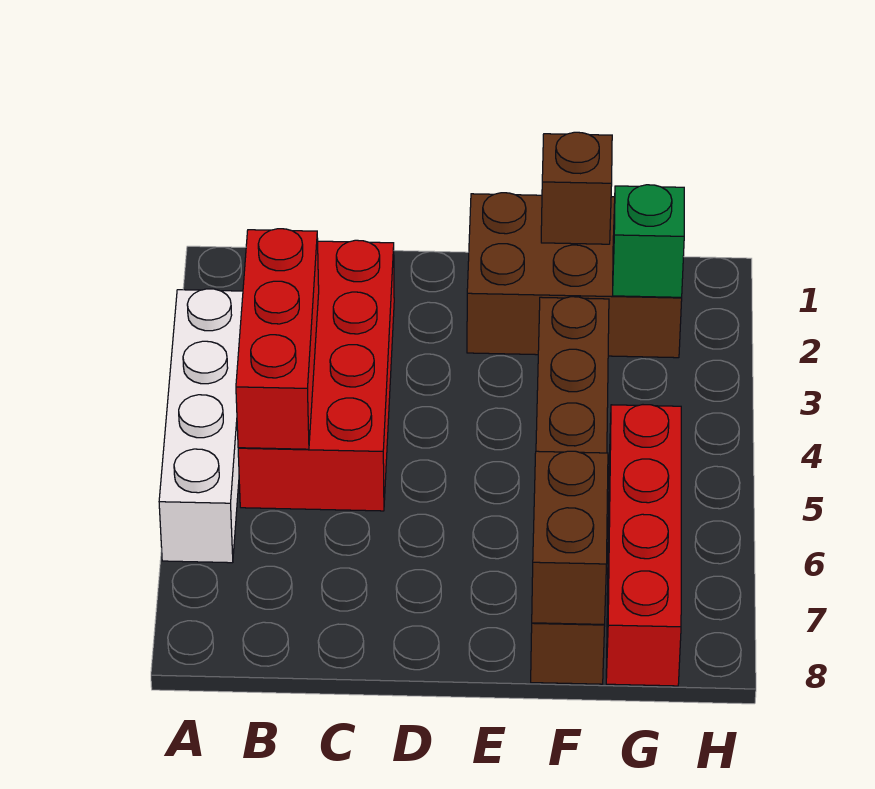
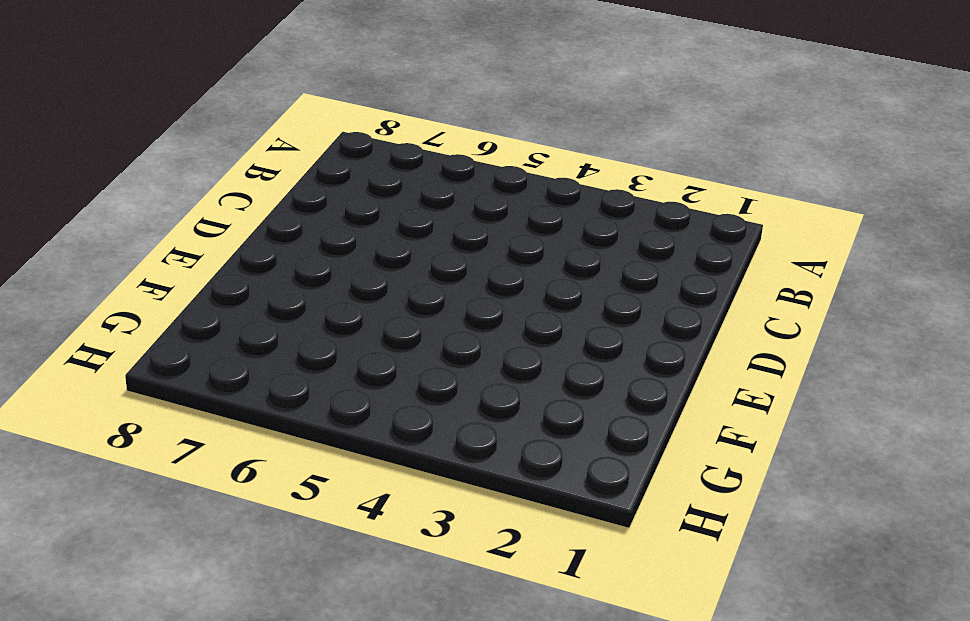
none -> white 1x4 brick [159,289,243,563]
none -> red 2x4 brick [238,240,394,511]

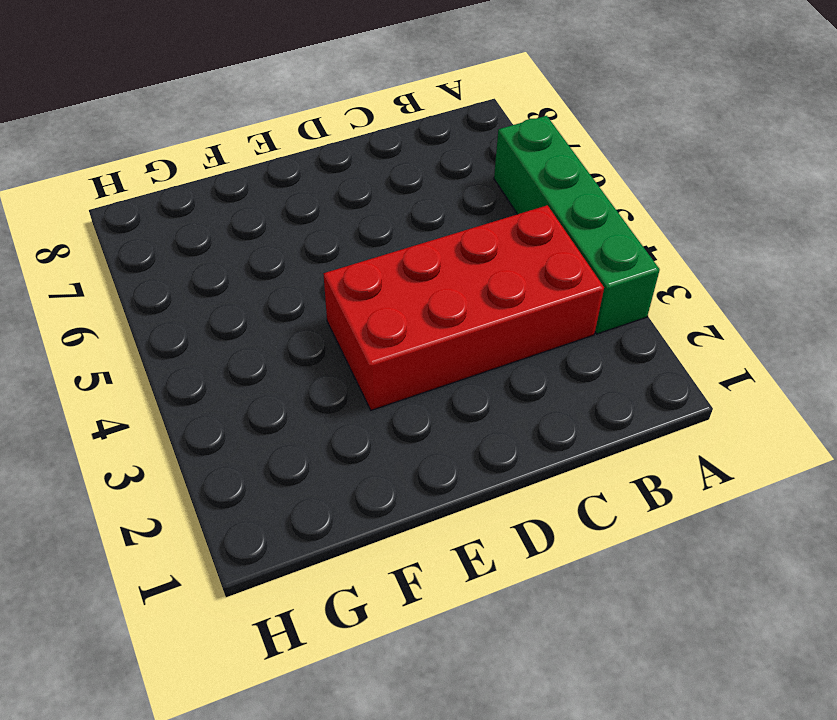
green 1x4 brick [494,116,660,334] -> white 1x4 brick [159,289,243,563]
red 2x4 brick [324,205,604,410] -> red 2x4 brick turned to [238,240,394,511]
none -> brown 2x3 brick [467,193,682,358]
none -> brown 1x6 brick [531,297,609,684]

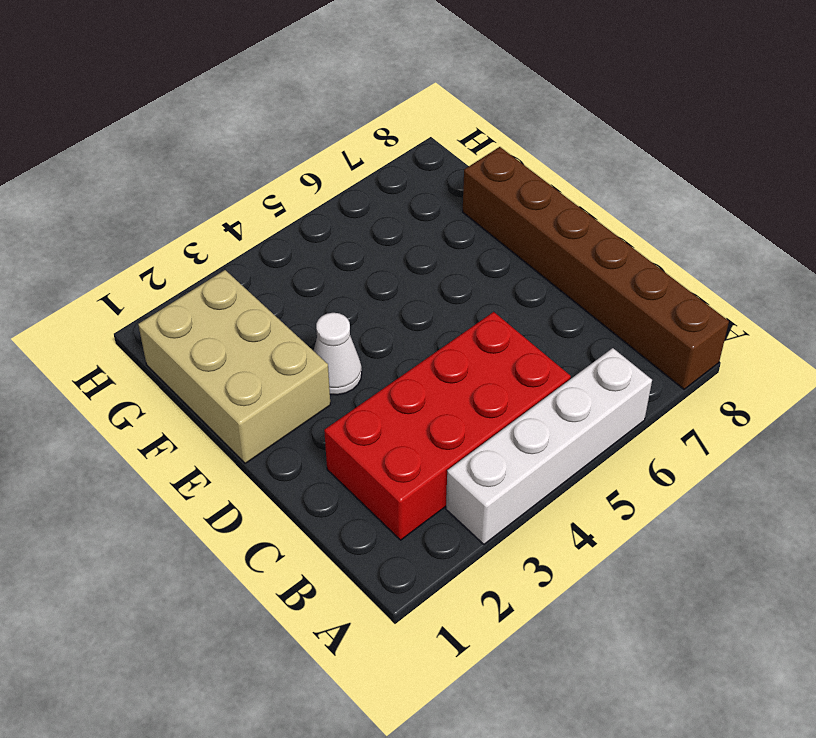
brown 1x6 brick [463,147,729,389] -> brown 1x6 brick turned to [531,297,609,684]
tan 2x3 brick [138,270,330,464] -> brown 2x3 brick [467,193,682,358]
white 1x1 cone [313,313,362,395] -> none
none -> red 1x4 brick [606,405,681,686]
none -> red 1x3 brick [236,229,319,449]

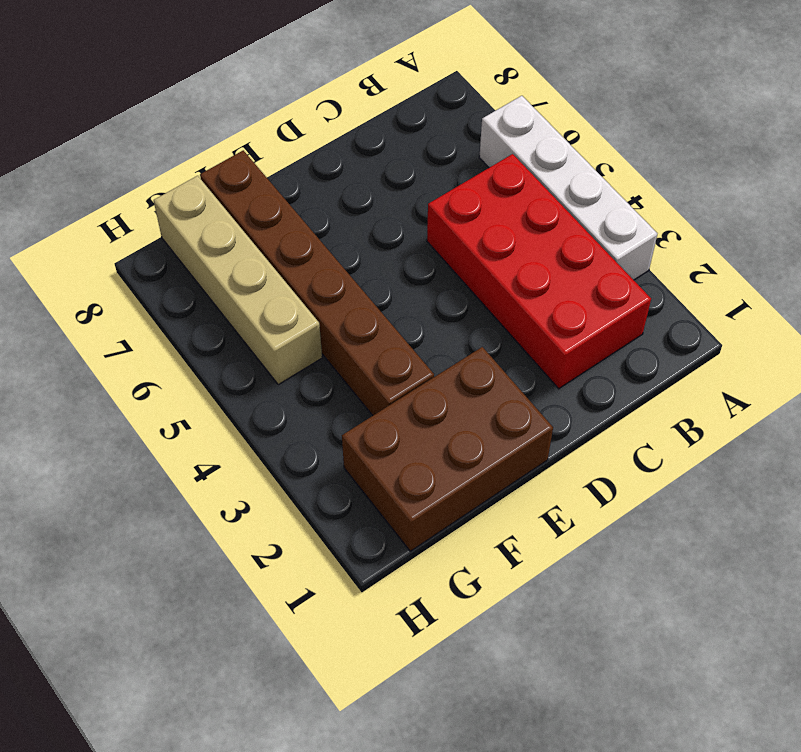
tan 1x4 brick [154,176,322,385] -> red 1x4 brick [606,405,681,686]
none -> red 1x3 brick [236,229,319,449]
none -> brown 1x1 brick [541,132,612,244]

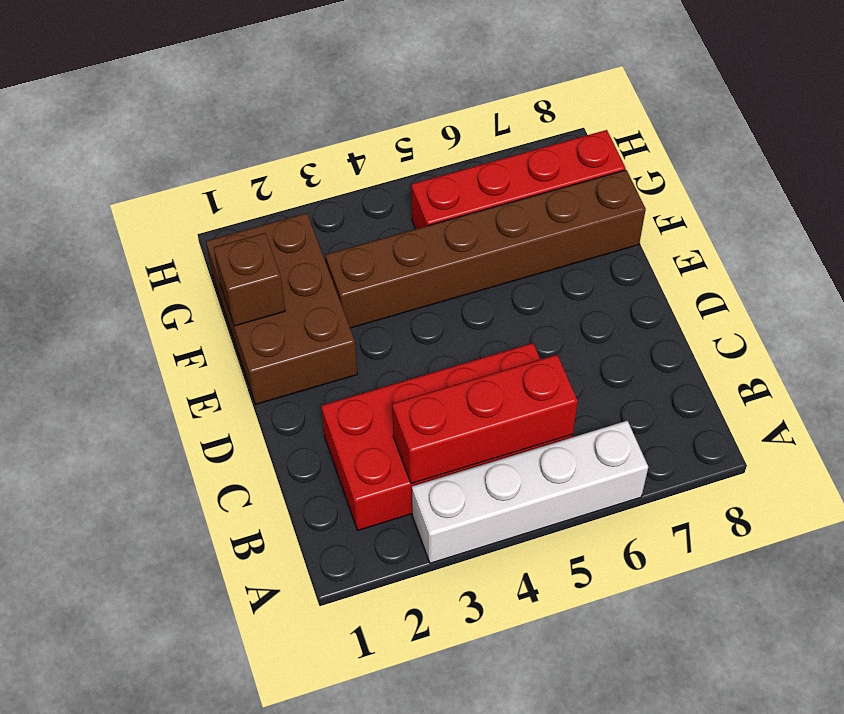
none -> brown 1x2 brick [532,451,608,624]
none -> green 1x1 brick [613,185,684,297]

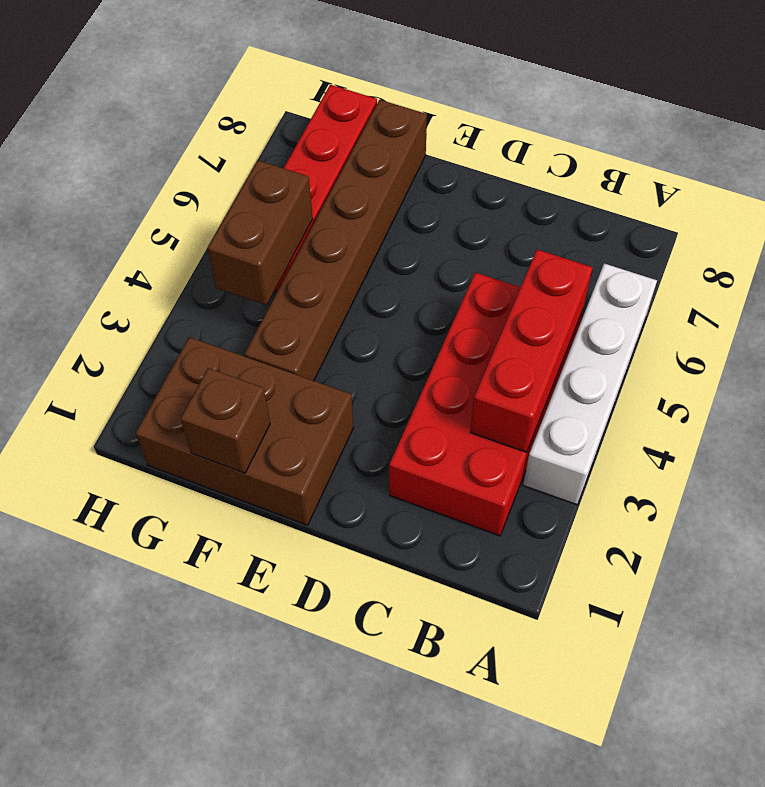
brown 1x2 brick [208,160,313,305] -> brown 1x2 brick moved to [532,451,608,624]
none -> green 1x1 brick [613,185,684,297]

